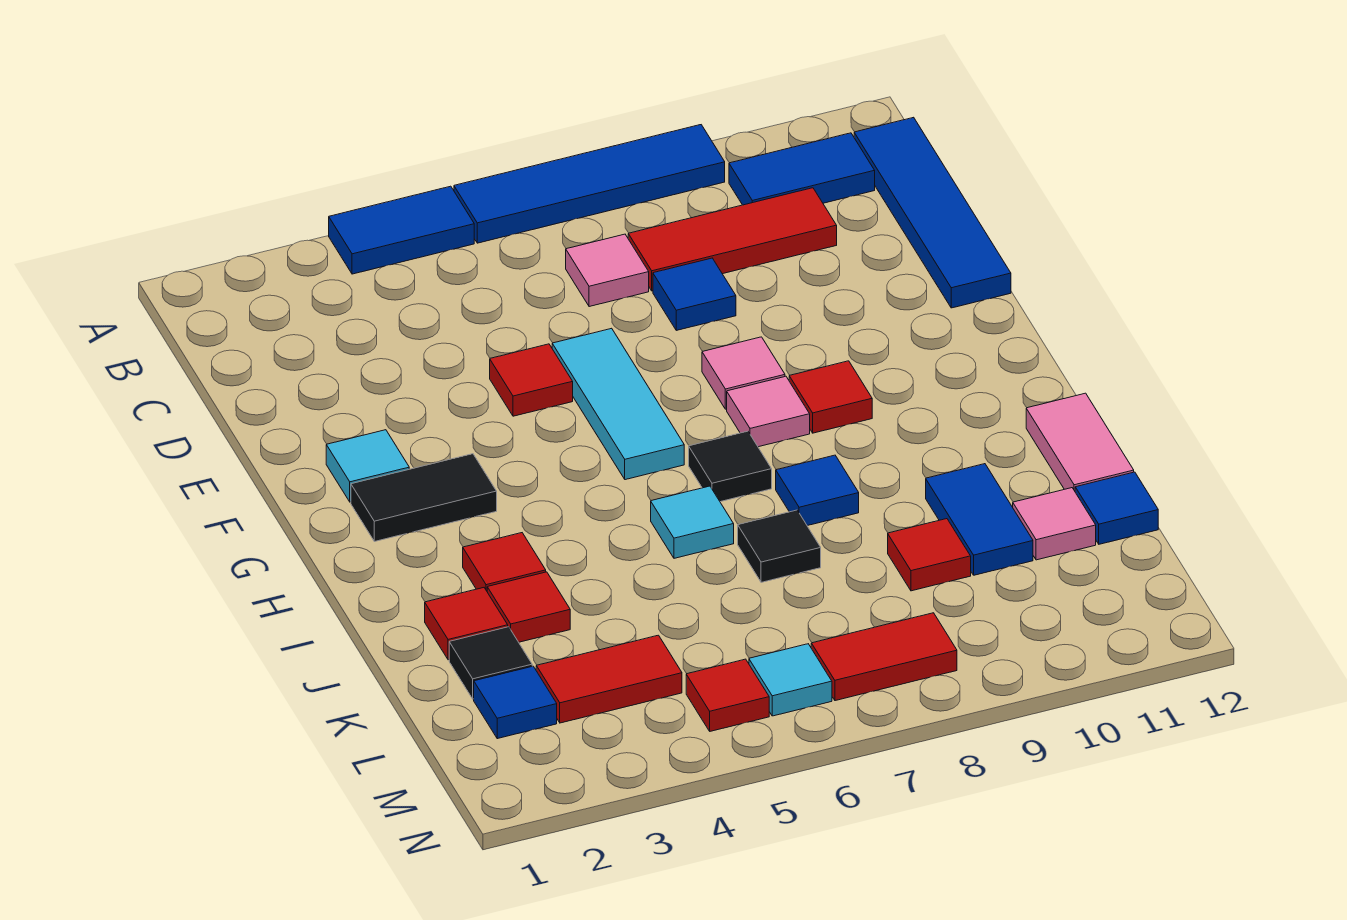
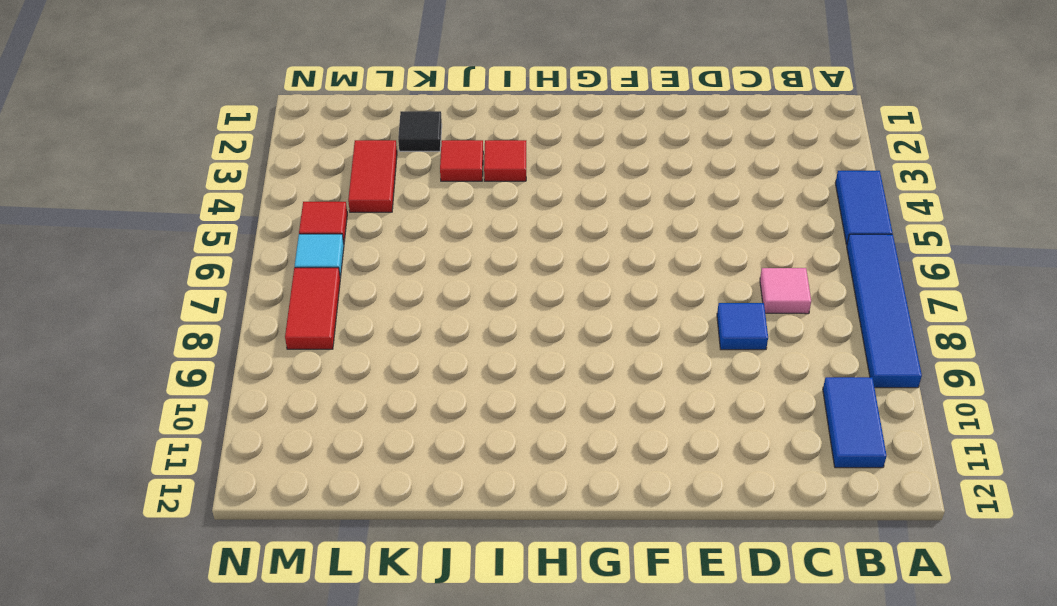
none -> blue 1x4 tile [854,117,1011,308]
none -> red 1x3 tile [628,188,837,291]
none -> red 1x1 tile [490,344,573,416]
none -> cyan 1x3 tile [552,328,684,480]

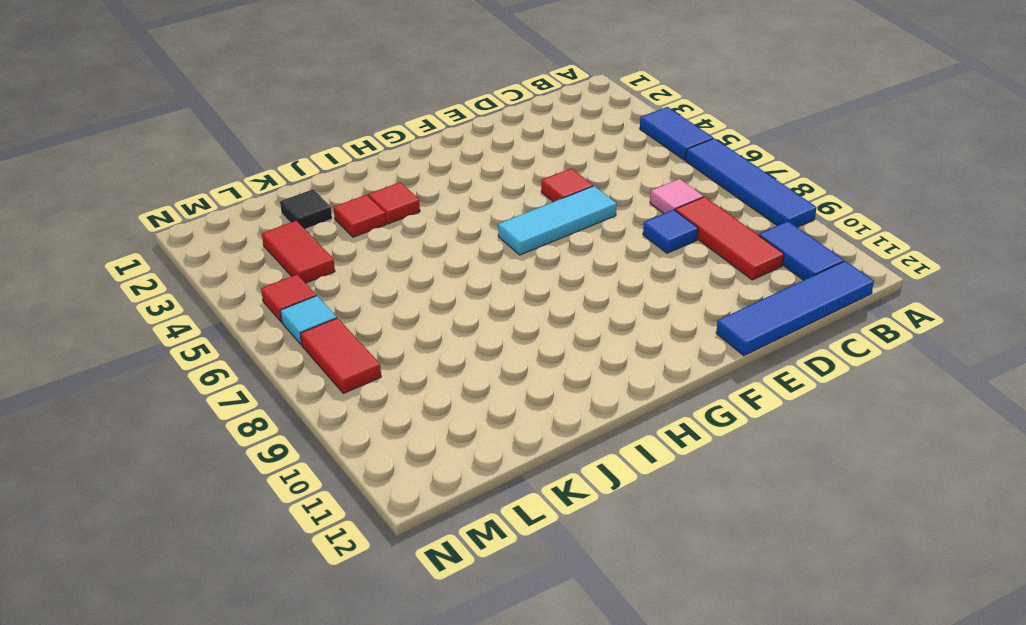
none -> cyan 1x1 tile [326,430,409,502]
none -> pink 1x1 tile [702,337,785,409]
none -> black 1x2 tile [351,454,497,542]
none -> pink 1x1 tile [727,376,810,447]

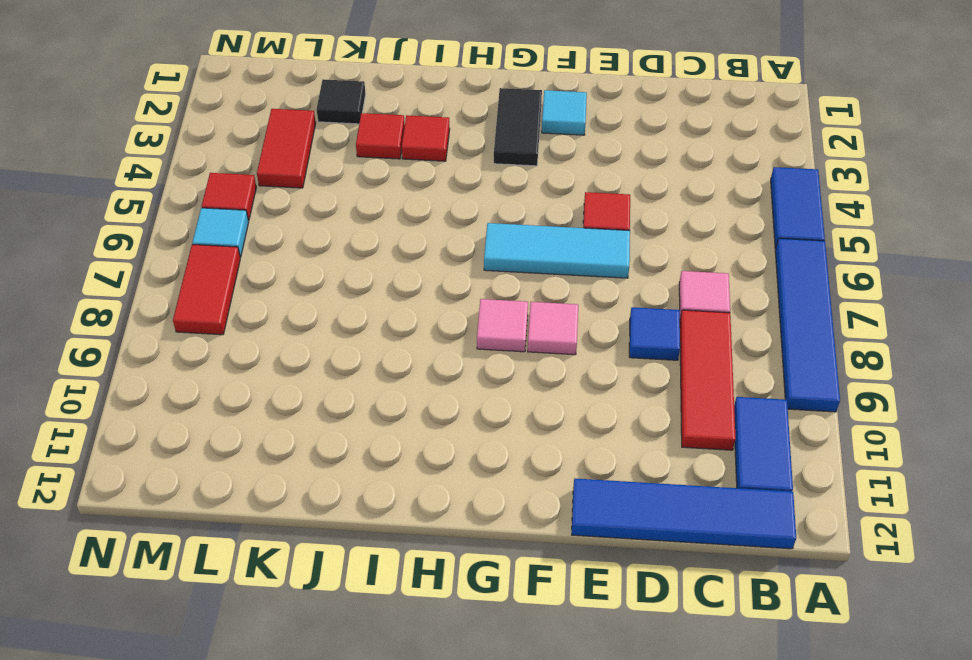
none -> red 1x1 tile [789,361,872,433]
none -> black 1x1 tile [689,431,772,502]
none -> cyan 1x1 tile [651,486,734,558]
none -> blue 1x1 tile [776,455,859,526]

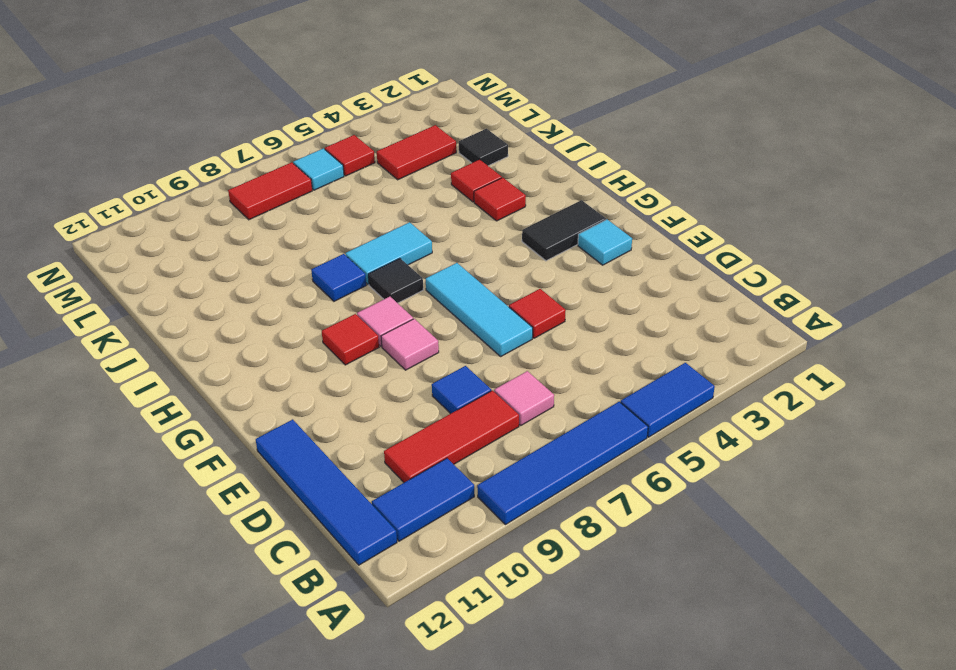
cyan 1x2 tile [345,222,432,285] -> cyan 1x1 tile [651,486,734,558]
none -> pink 1x2 tile [1026,393,1134,491]
none -> red 1x1 tile [425,588,508,660]
none -> black 1x1 tile [738,510,821,582]
none -> blue 1x2 tile [926,464,1033,575]

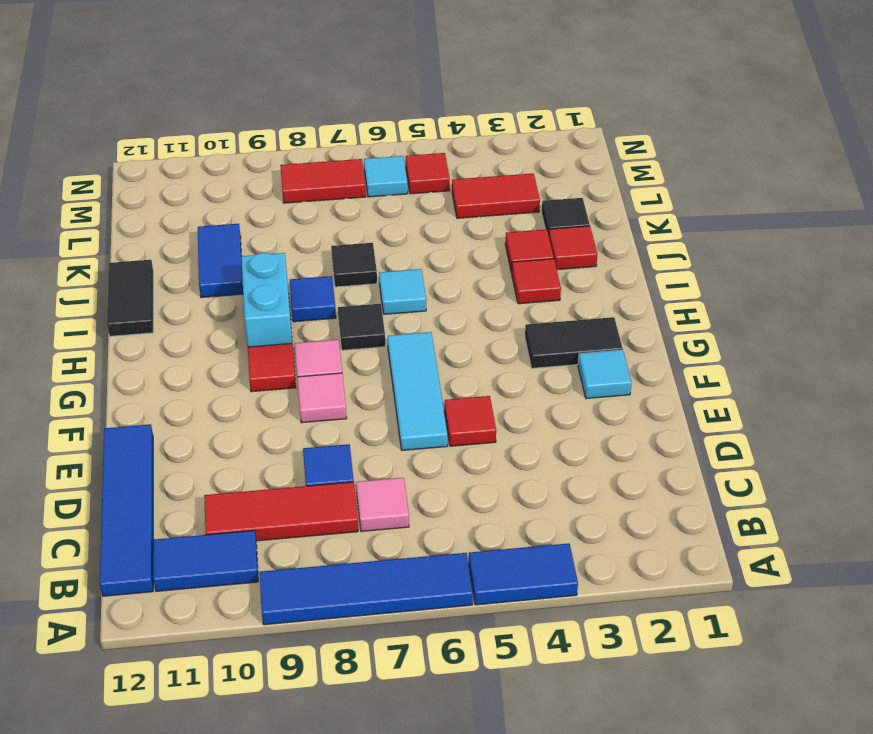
cyan 1x2 brick [241,253,293,347] -> none
black 1x2 tile [107,260,153,336] -> pink 1x2 tile [1026,393,1134,491]
none -> red 1x1 tile [888,519,971,591]
none -> pink 1x1 tile [1013,488,1096,560]
none -> blue 1x1 tile [1075,472,1158,544]
none -> blue 1x1 tile [474,666,557,739]

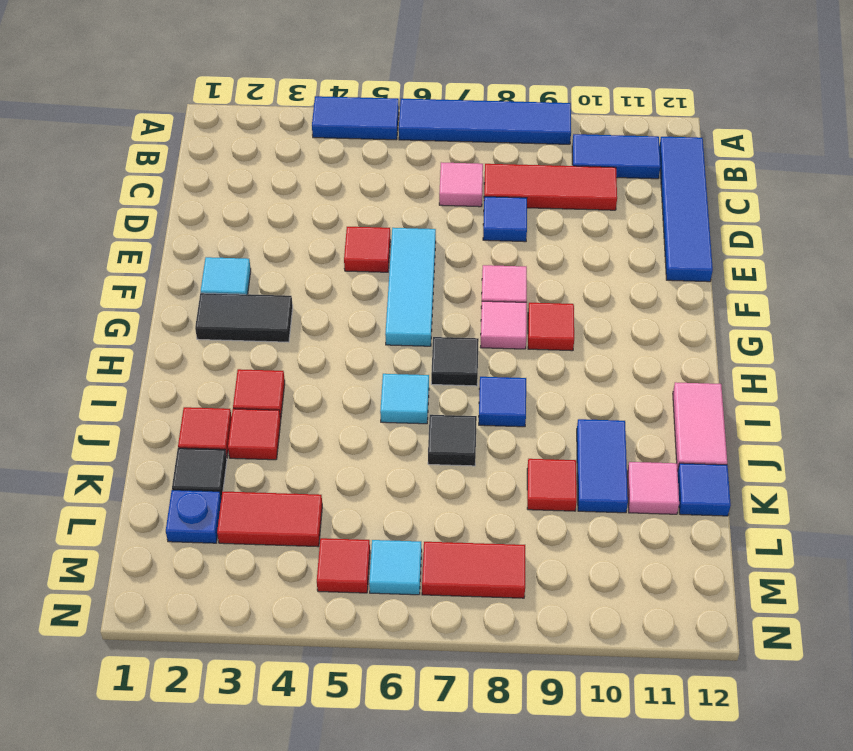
blue 1x1 plate [166,490,221,543] -> blue 1x1 tile [474,666,557,739]

